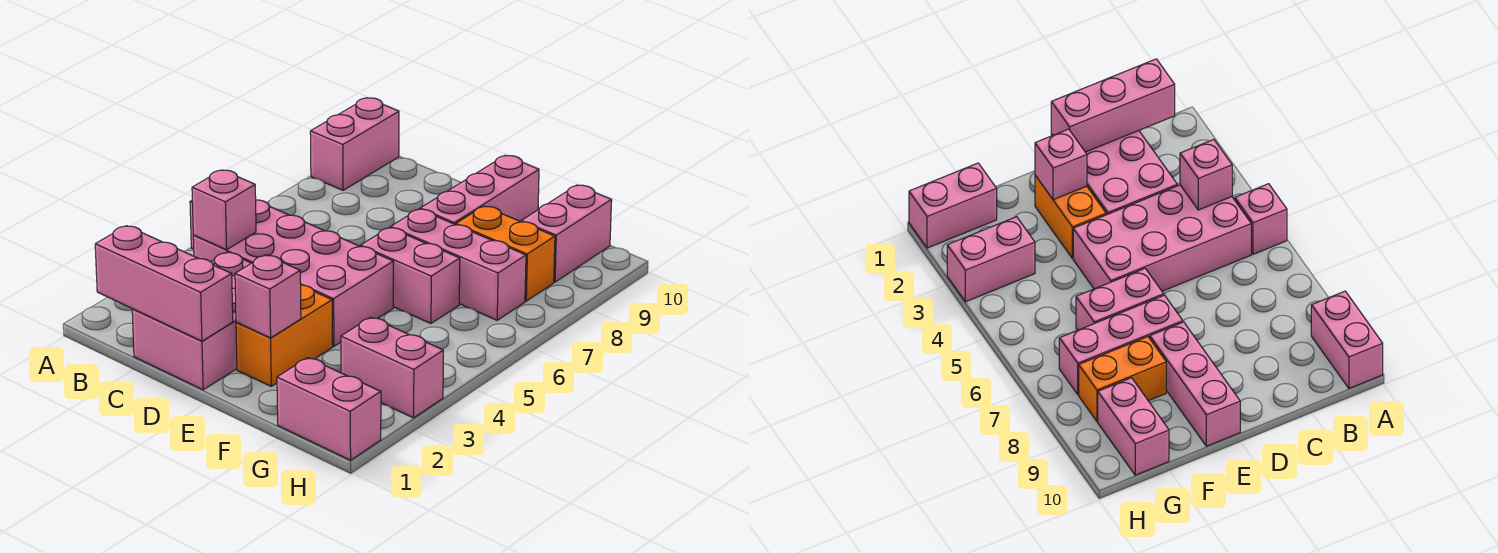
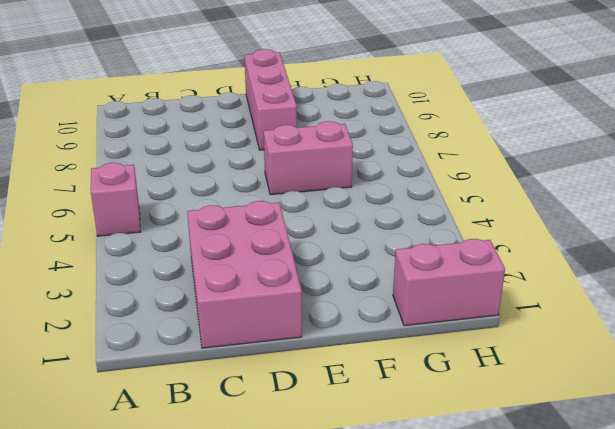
none -> pink 1x2 brick [310,98,399,190]
none -> pink 2x4 brick [193,200,394,346]
none -> orange 1x2 brick [236,285,333,386]

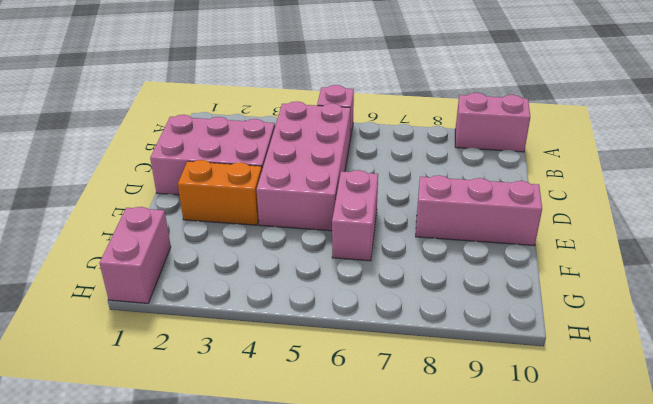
none -> pink 1x3 brick [390,209,526,320]
none -> orange 1x2 brick [456,206,555,301]
none -> pink 1x2 brick [341,317,443,418]

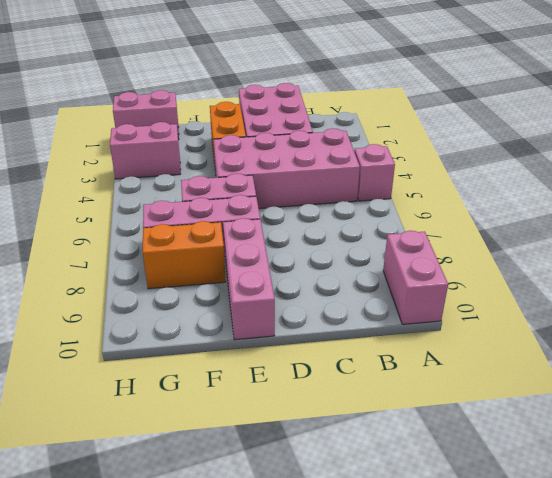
none -> pink 1x2 brick [521,185,612,282]
none -> pink 1x3 brick [95,226,233,341]
none -> pink 1x1 brick [192,170,256,250]

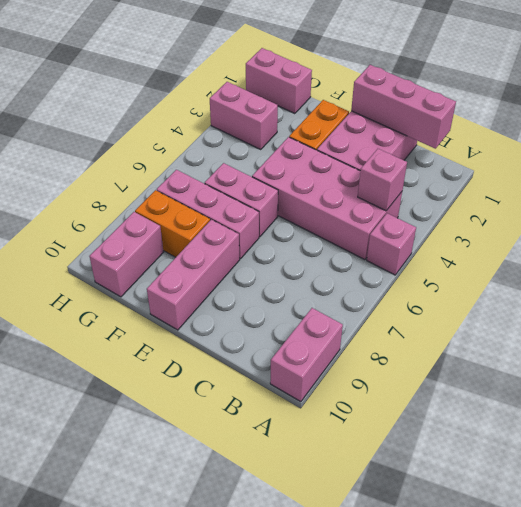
none -> pink 1x1 brick [235,255,301,338]

